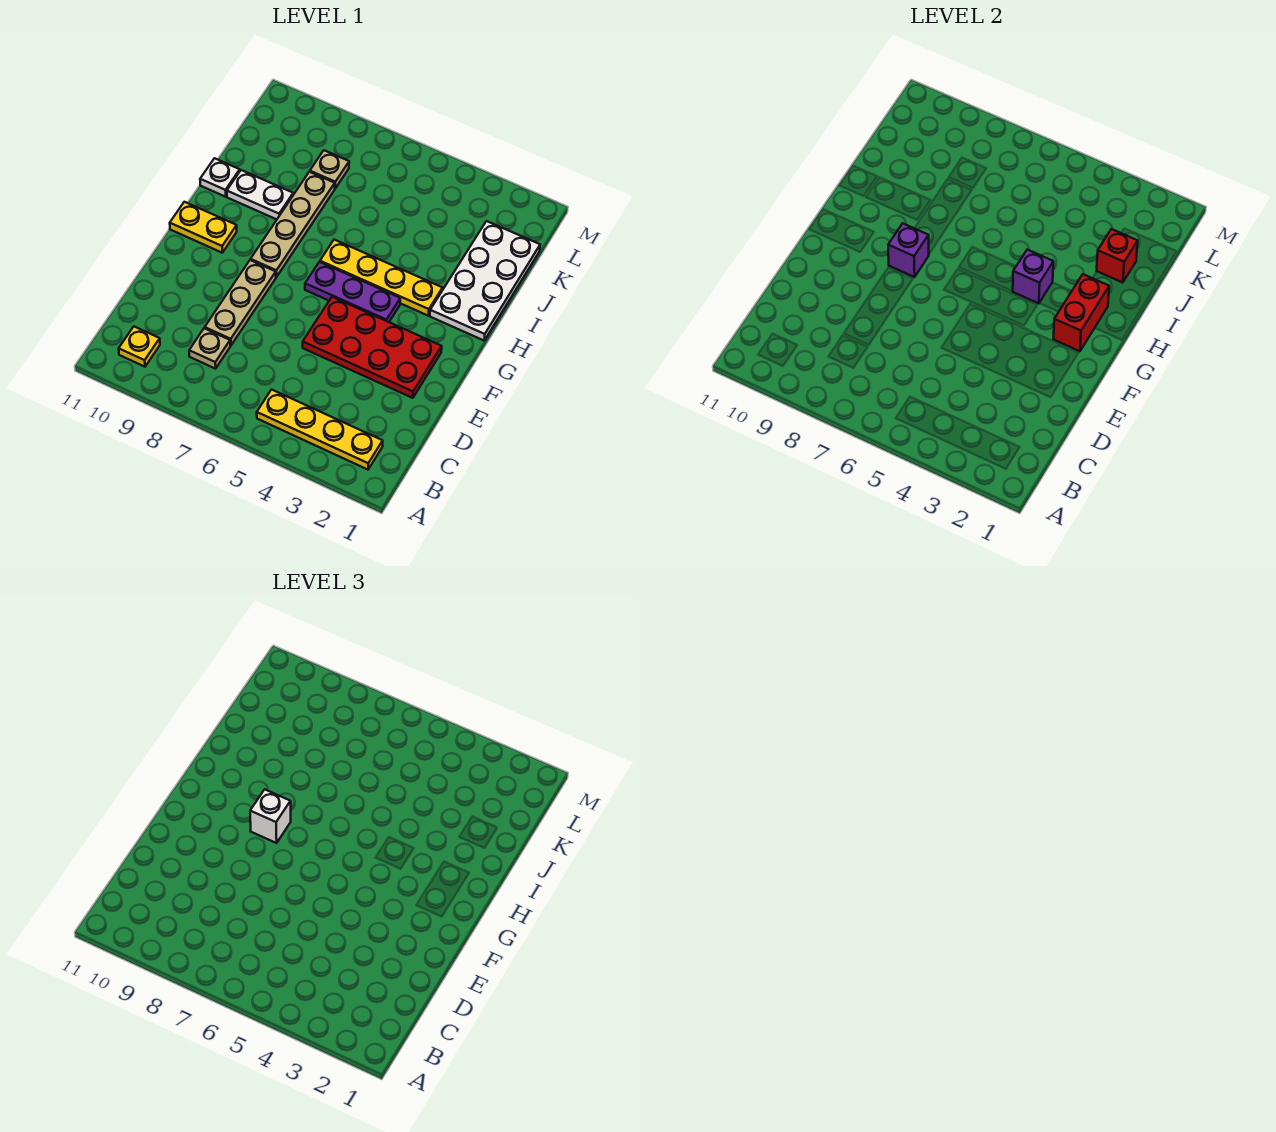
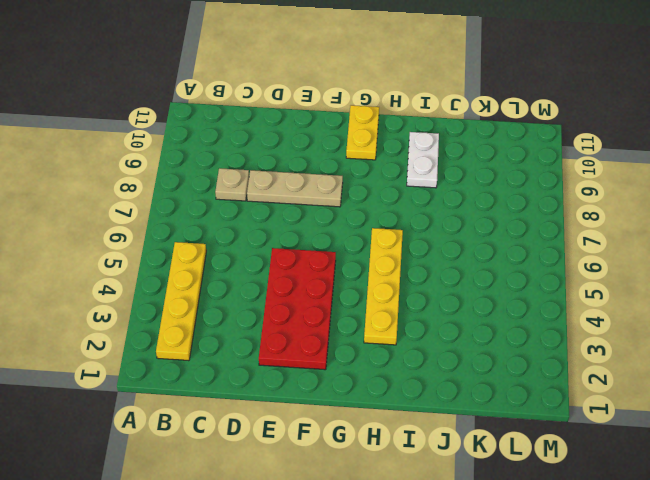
none -> yellow 1x1 plate [119,327,160,367]
none -> purple 1x3 plate [305,262,400,322]
none -> tan 1x4 plate [251,172,335,277]

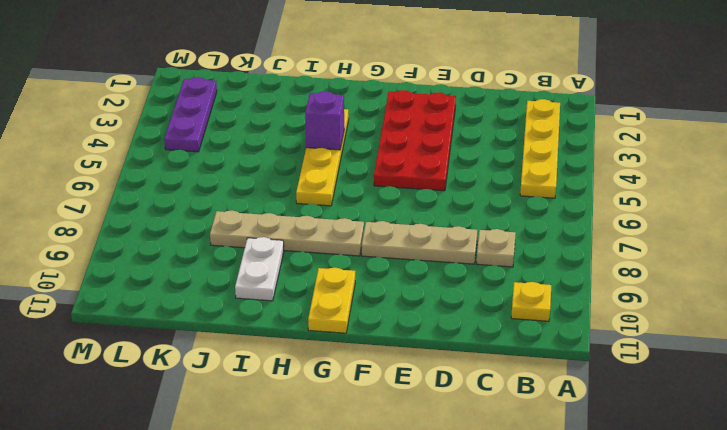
purple 1x3 plate [164,77,217,152] -> purple 1x3 plate moved to [305,262,400,322]
none -> white 2x4 plate [430,221,540,340]
none -> white 1x1 plate [200,158,240,197]
none -> tan 1x1 plate [310,150,349,188]

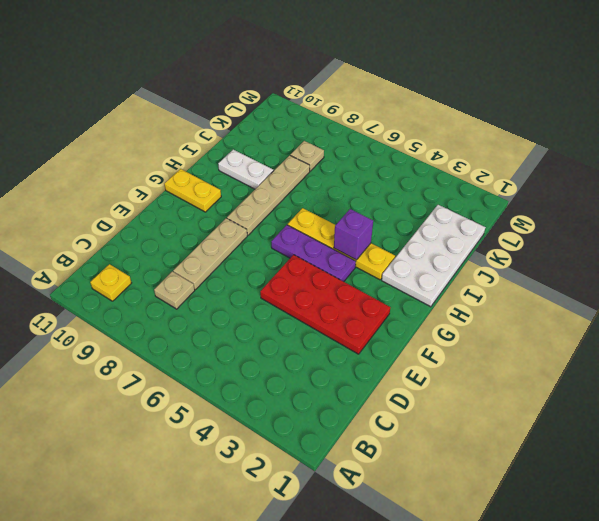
none -> yellow 1x4 plate [257,390,383,470]
none -> white 1x1 plate [200,158,240,197]
none -> red 1x2 brick [1054,274,1109,351]

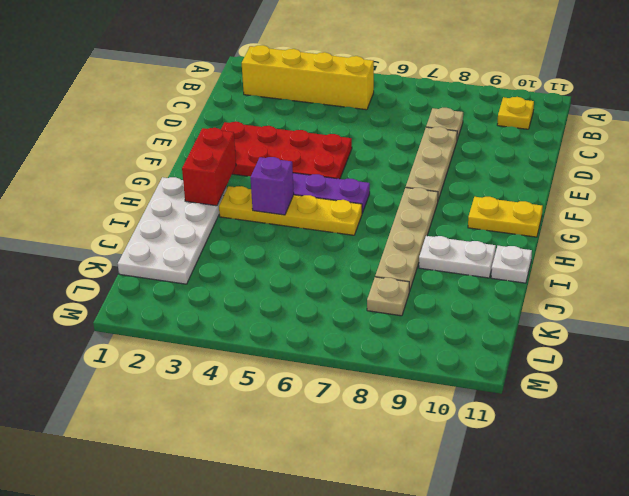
yellow 1x4 brick [242,45,374,110] -> yellow 1x4 plate [257,390,383,470]
none -> purple 1x1 brick [888,223,929,277]
none -> red 1x1 brick [1097,229,1138,283]
none -> white 1x1 brick [250,789,291,843]

